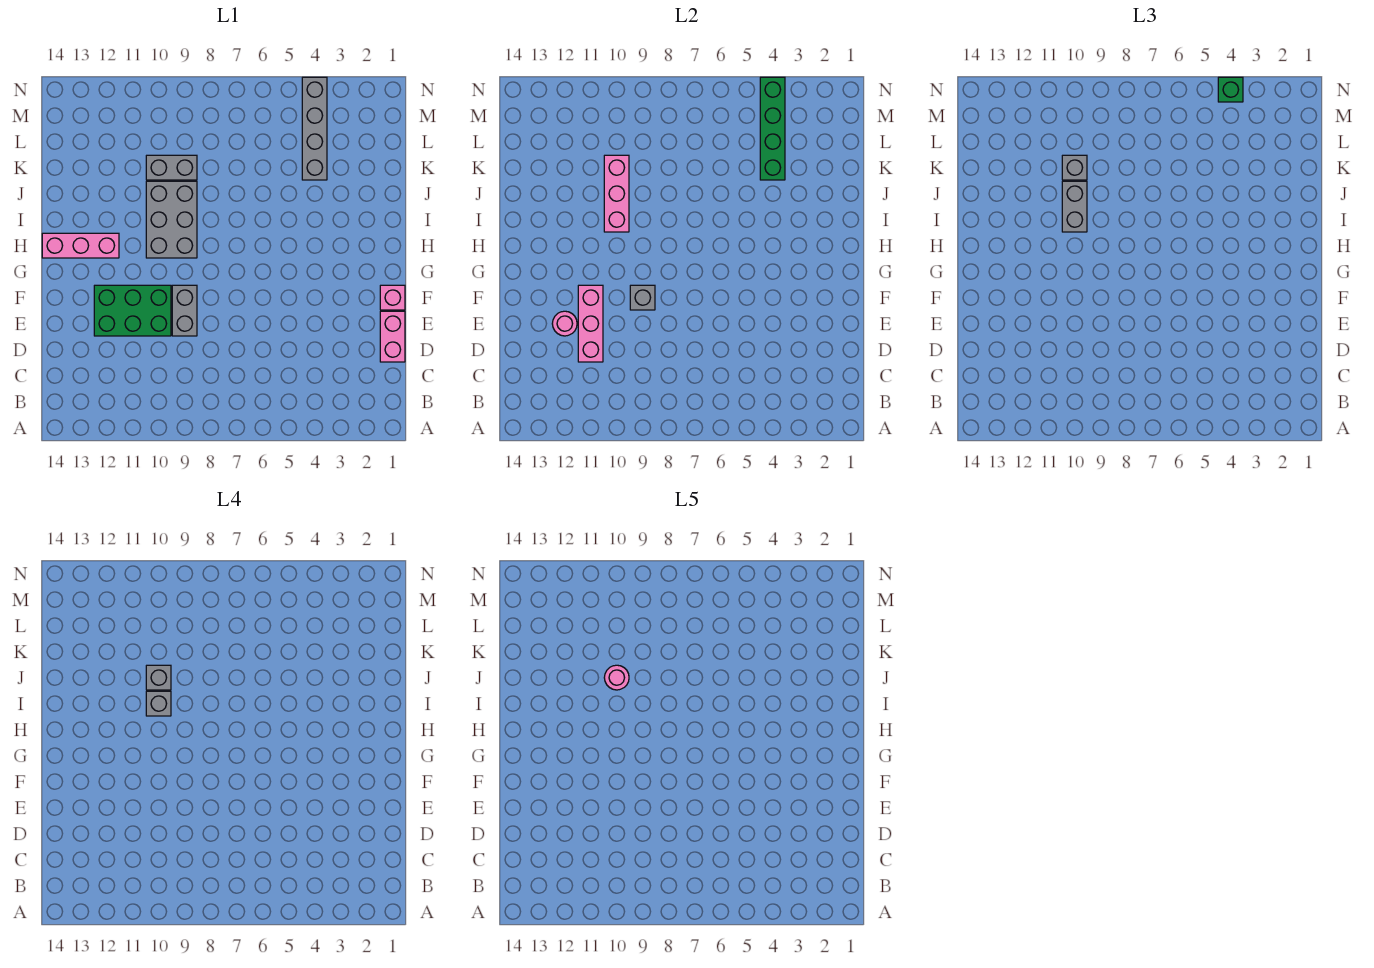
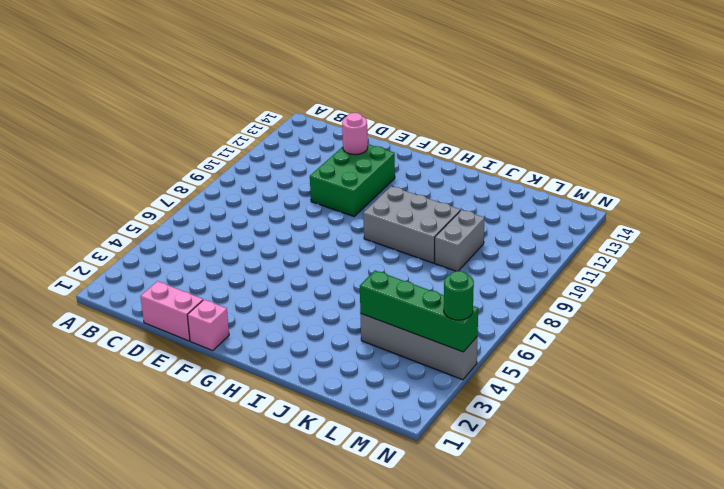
green 1x1 round brick [444,271,474,320] -> green 1x1 brick [1218,77,1243,102]
none -> grey 1x2 brick [172,285,197,336]
none -> pink 1x3 brick [42,233,119,258]
none -> pink 1x3 brick [578,285,603,362]

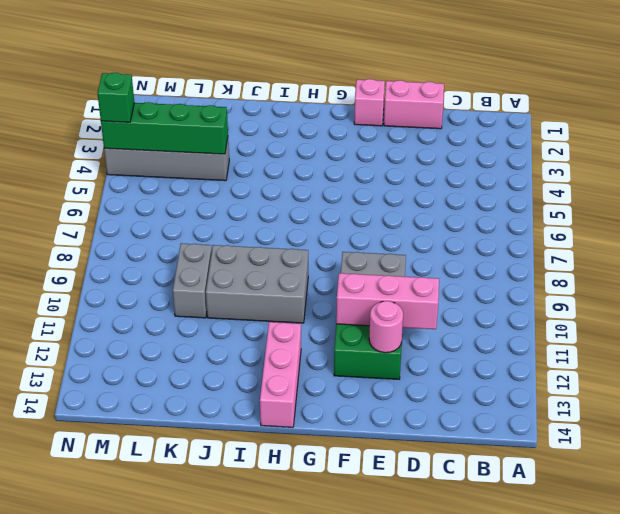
none -> grey 1x1 brick [630,285,655,310]
none -> pink 1x3 brick [604,155,629,232]
none -> grey 1x2 brick [1062,181,1087,232]

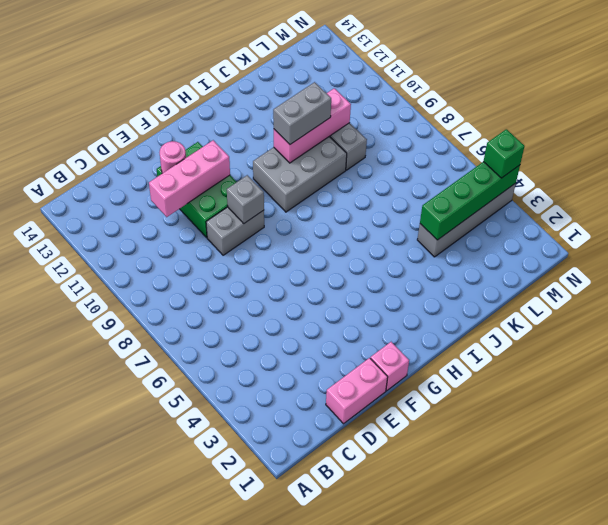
none -> pink 1x3 brick [42,233,119,258]
none -> grey 1x1 brick [1062,155,1087,180]
none -> grey 1x1 brick [146,691,171,716]

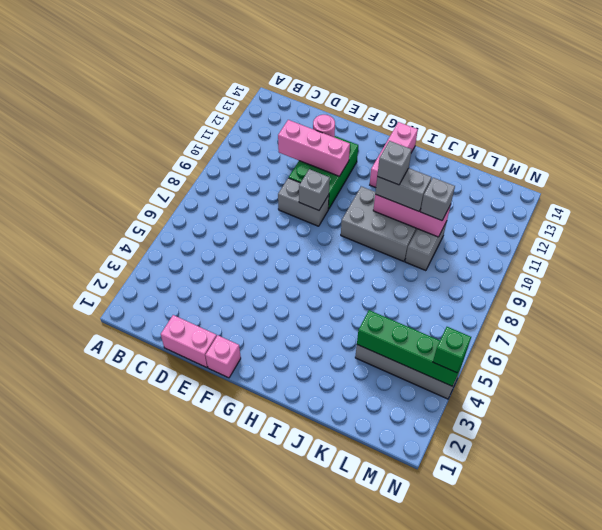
none -> grey 1x1 brick [146,665,171,690]
none -> pink 1x1 round brick [604,665,629,690]

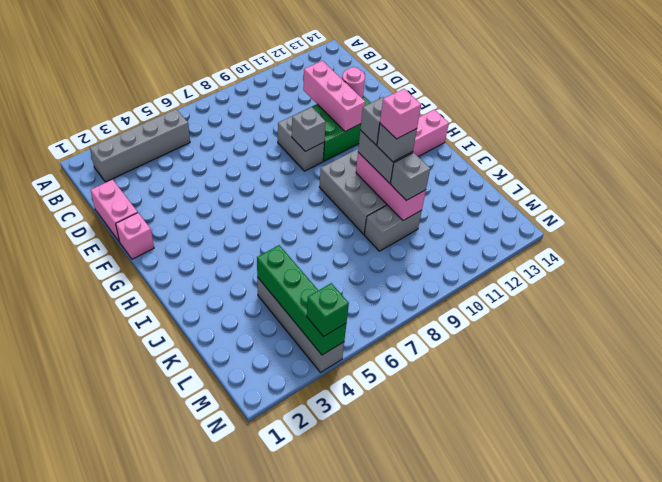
grey 1x4 brick [90,109,190,182] -> none
pink 1x1 brick [380,89,421,139] -> pink 1x1 round brick [604,665,629,690]

